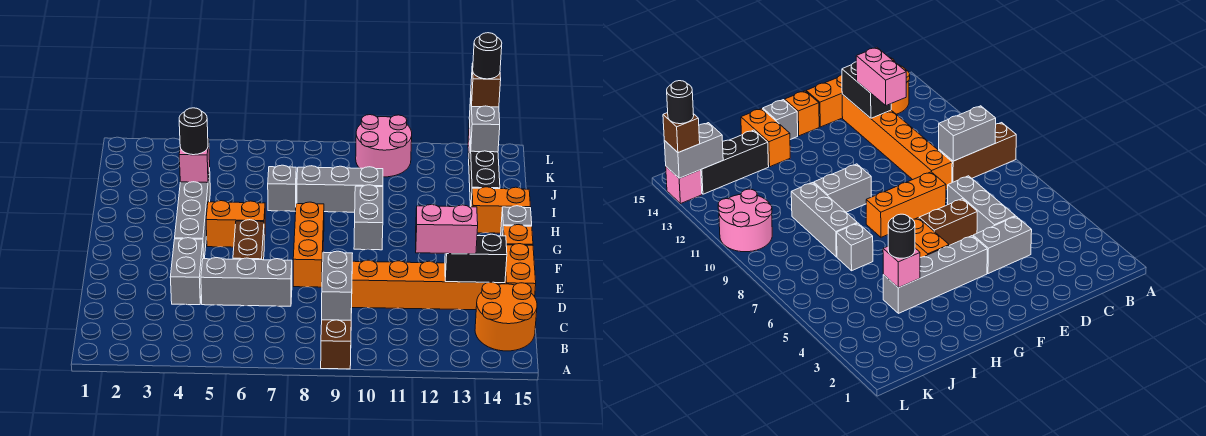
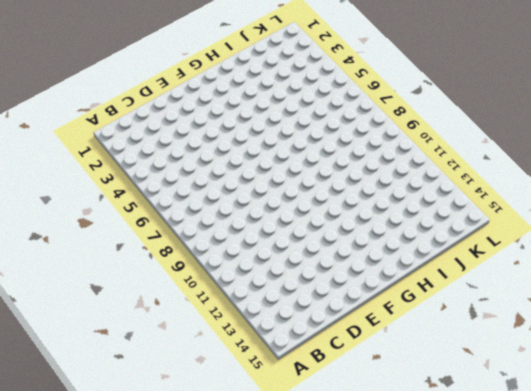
none -> brown 1x3 brick [321,310,352,369]
none -> orange 2x2 round brick [475,282,537,351]
none -> grey 1x2 brick [170,238,204,305]

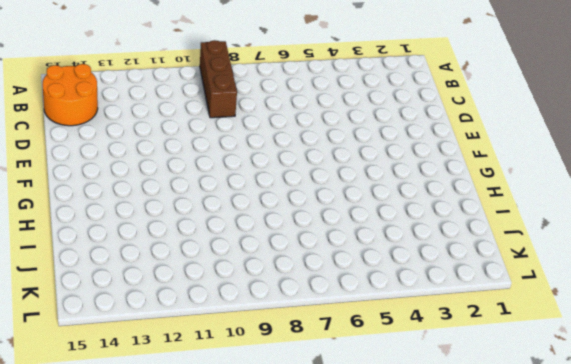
none -> grey 1x2 brick [170,238,204,305]
none -> grey 1x3 brick [201,258,292,306]
none -> orange 1x6 brick [352,260,505,310]

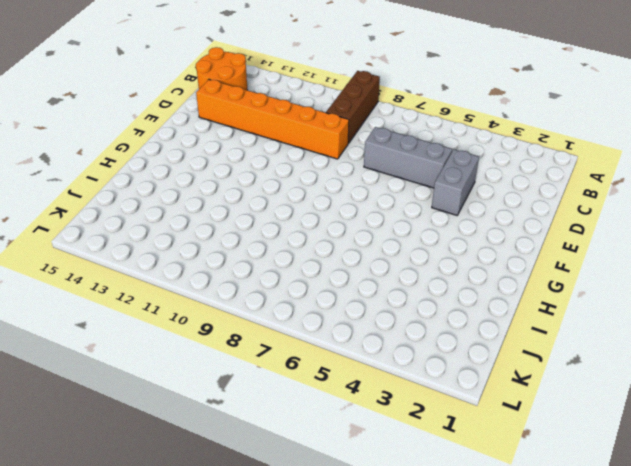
none -> orange 1x2 brick [505,244,536,297]
none -> brown 1x2 brick [233,220,264,260]
none -> orange 1x3 brick [293,202,324,287]

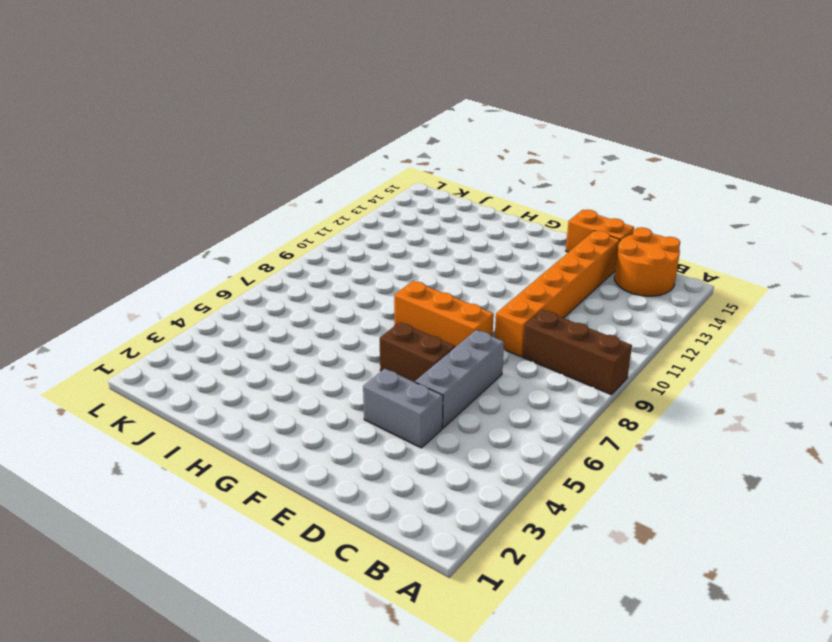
none -> grey 1x4 brick [175,168,210,259]
none -> orange 1x1 brick [503,225,533,245]
none -> orange 1x2 brick [206,201,265,247]

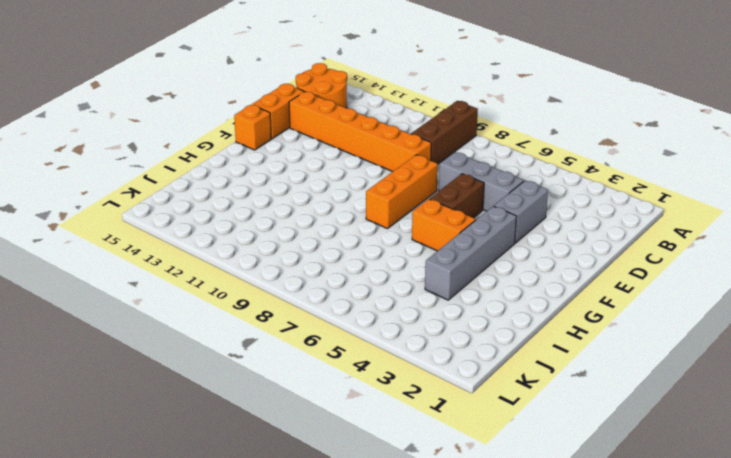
none -> grey 1x2 brick [354,185,383,250]
none -> grey 1x1 brick [501,206,532,236]
none -> orange 1x2 brick [471,187,530,233]

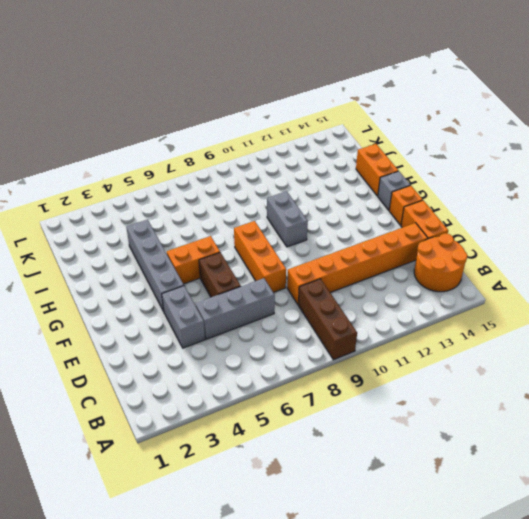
orange 1x2 brick [356,144,398,196] -> orange 1x2 brick turned to [471,187,530,233]
none -> grey 1x1 brick [268,165,296,211]
none -> grey 1x3 brick [297,166,383,212]
none -> black 1x3 brick [469,145,500,207]

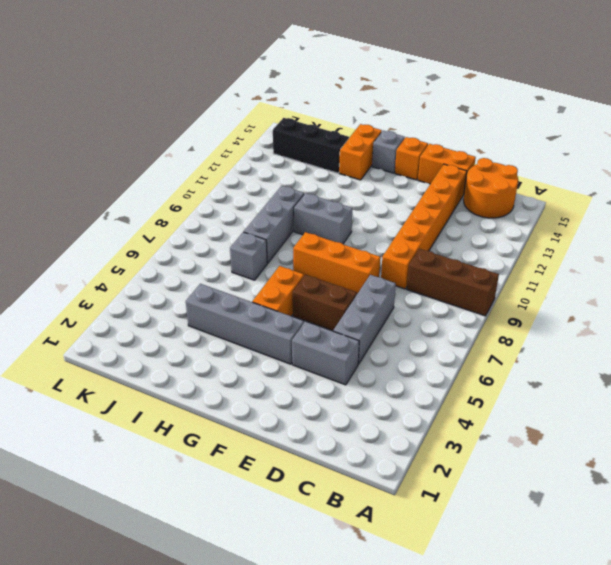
none -> pink 2x2 round brick [356,115,412,177]
none -> pink 1x1 brick [666,167,702,204]
none -> grey 1x2 brick [322,251,353,320]

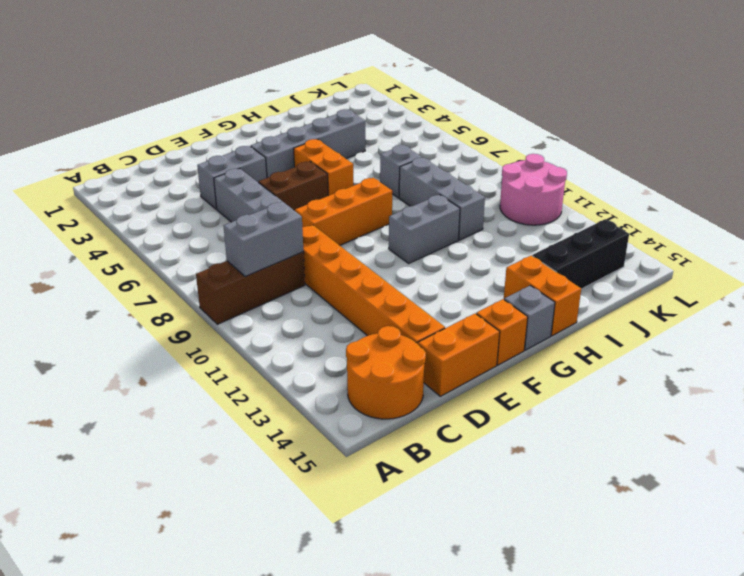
none -> pink 1x1 brick [666,167,702,204]
none -> black 1x2 brick [445,234,507,283]
none -> pink 1x1 brick [179,138,210,183]

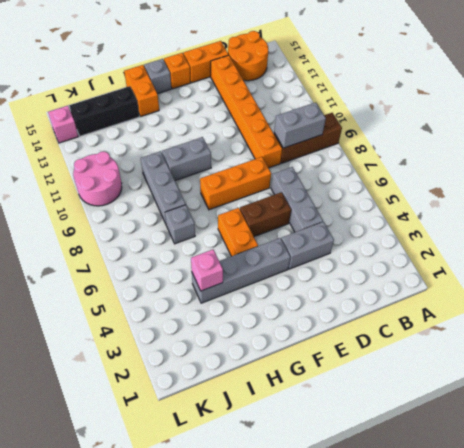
none -> black 1x2 brick [445,234,507,283]
none -> grey 1x2 brick [469,98,500,152]
none -> pink 1x2 brick [416,205,478,254]

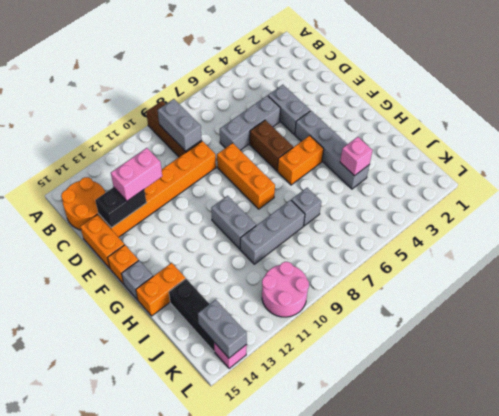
none -> black 1x1 round brick [179,108,208,155]
none -> brown 1x1 brick [471,63,501,107]
none -> black 1x1 round brick [473,33,502,79]

